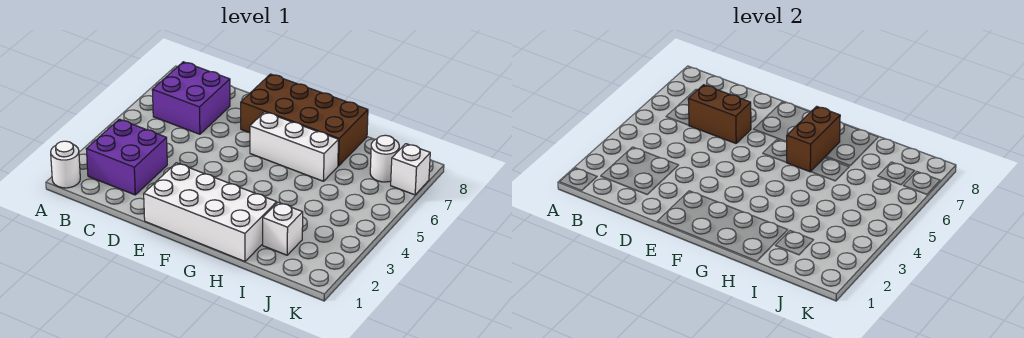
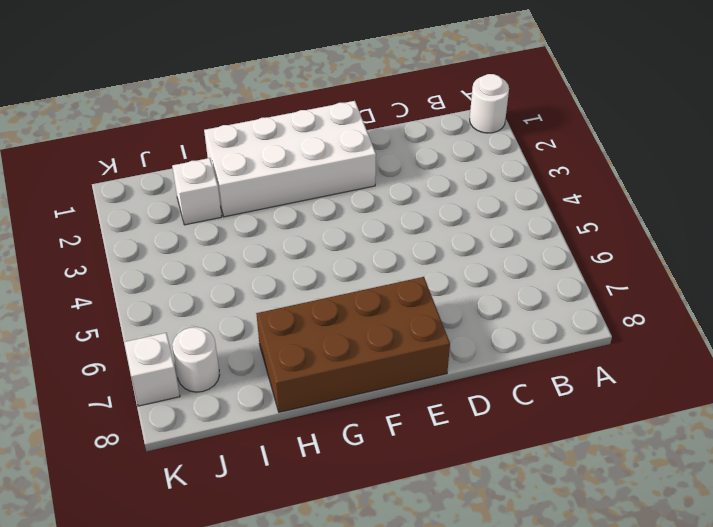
none -> purple 2x2 brick [86,119,167,195]
none -> purple 2x2 brick [152,62,230,134]

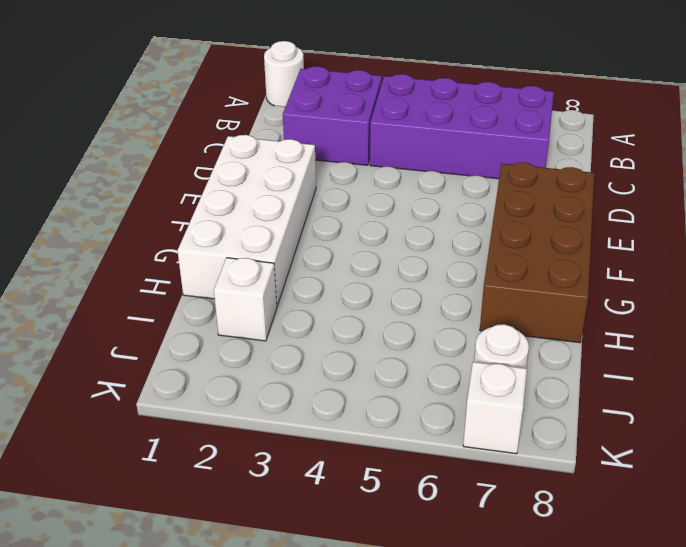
purple 2x4 brick [370,74,554,179] -> purple 2x2 brick [152,62,230,134]
none -> white 1x3 brick [250,112,338,181]
none -> brown 1x2 brick [688,85,751,143]

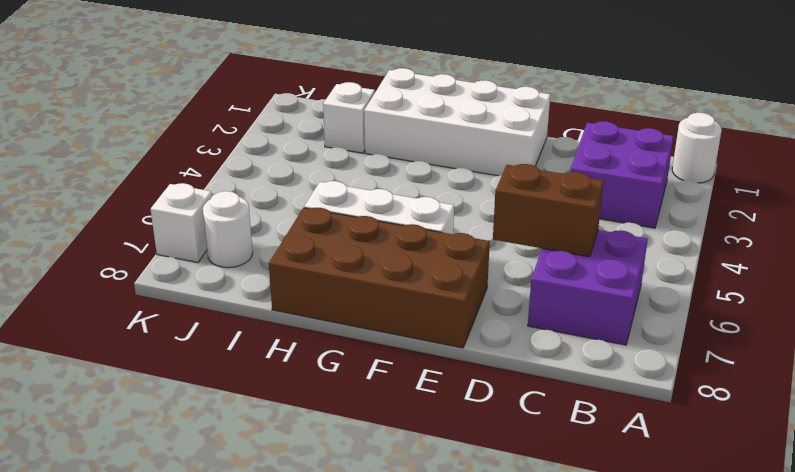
none -> brown 1x2 brick [786,106,840,172]

